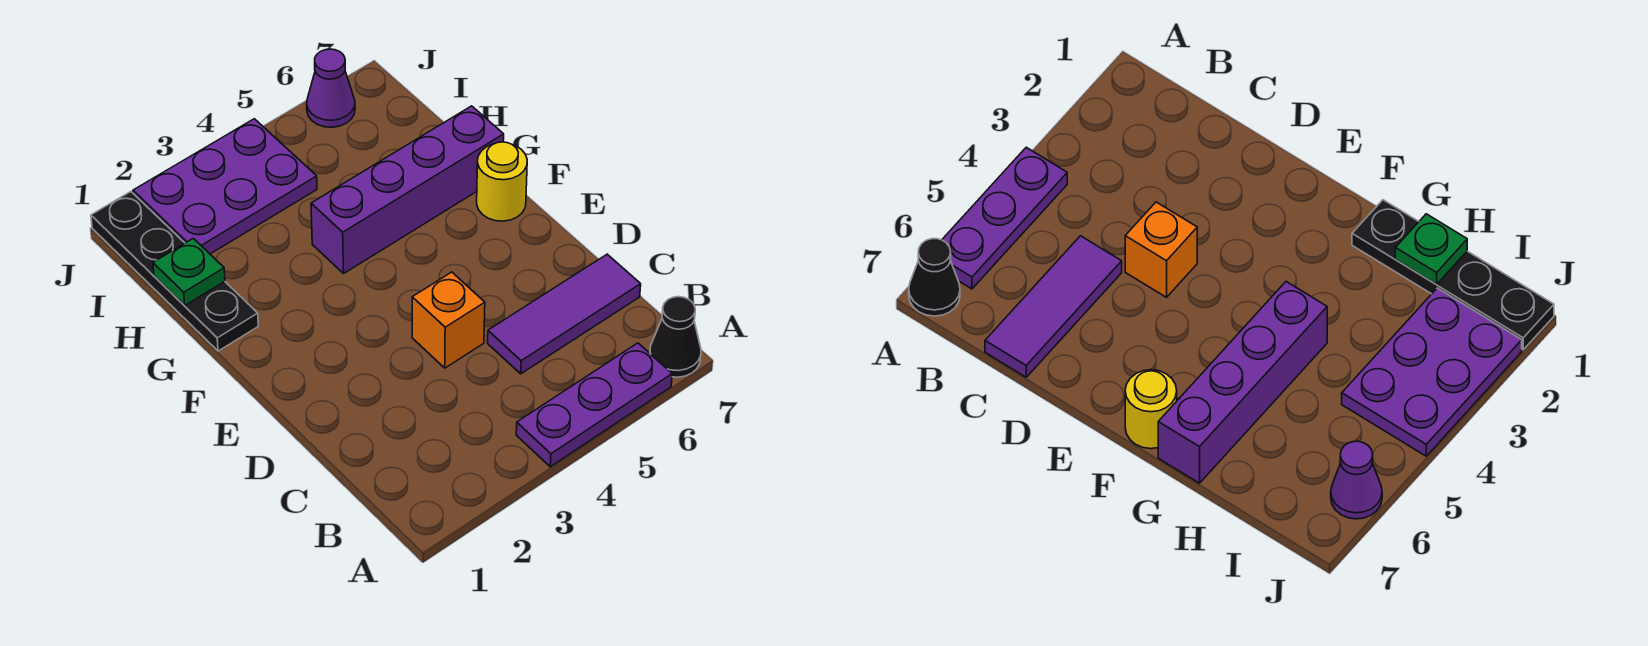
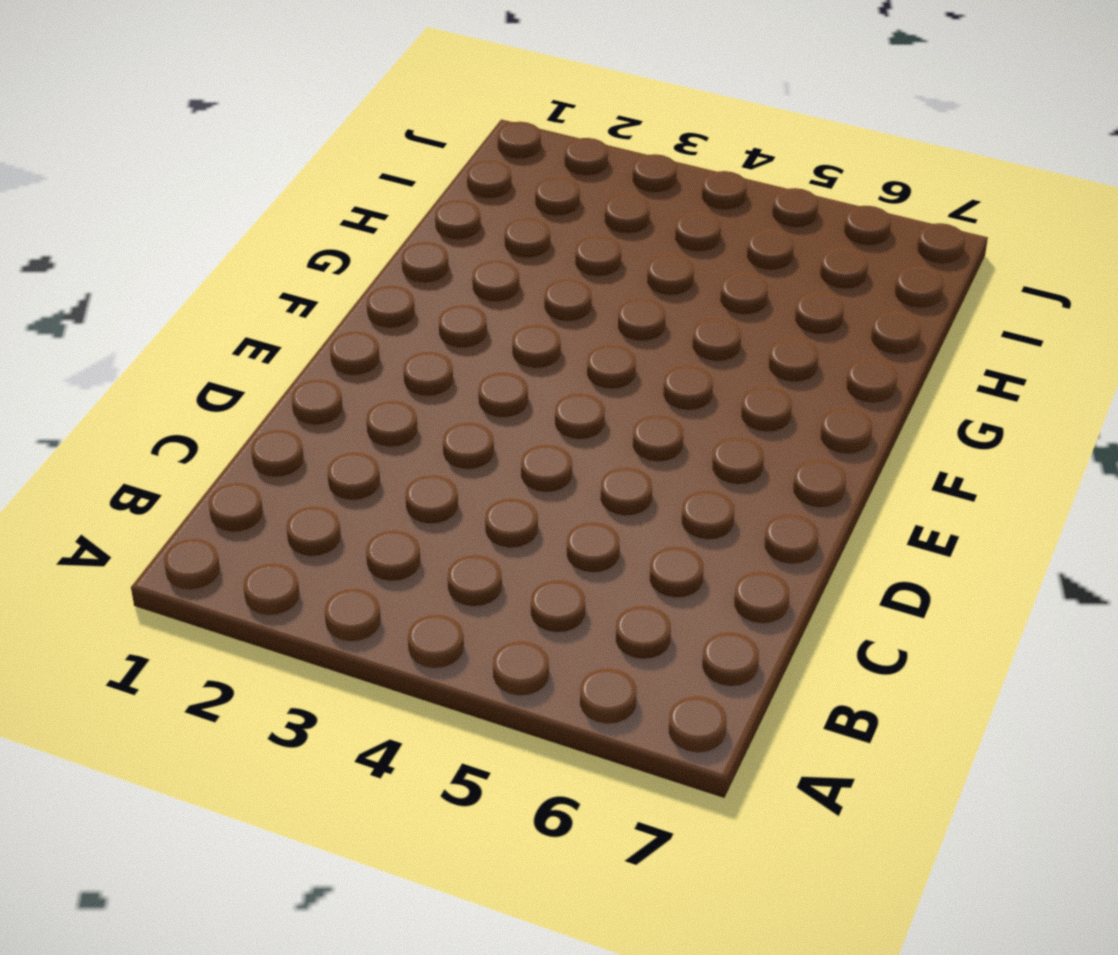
none -> purple 1x3 plate [516,343,672,467]
none -> black 1x1 cone [650,297,701,377]

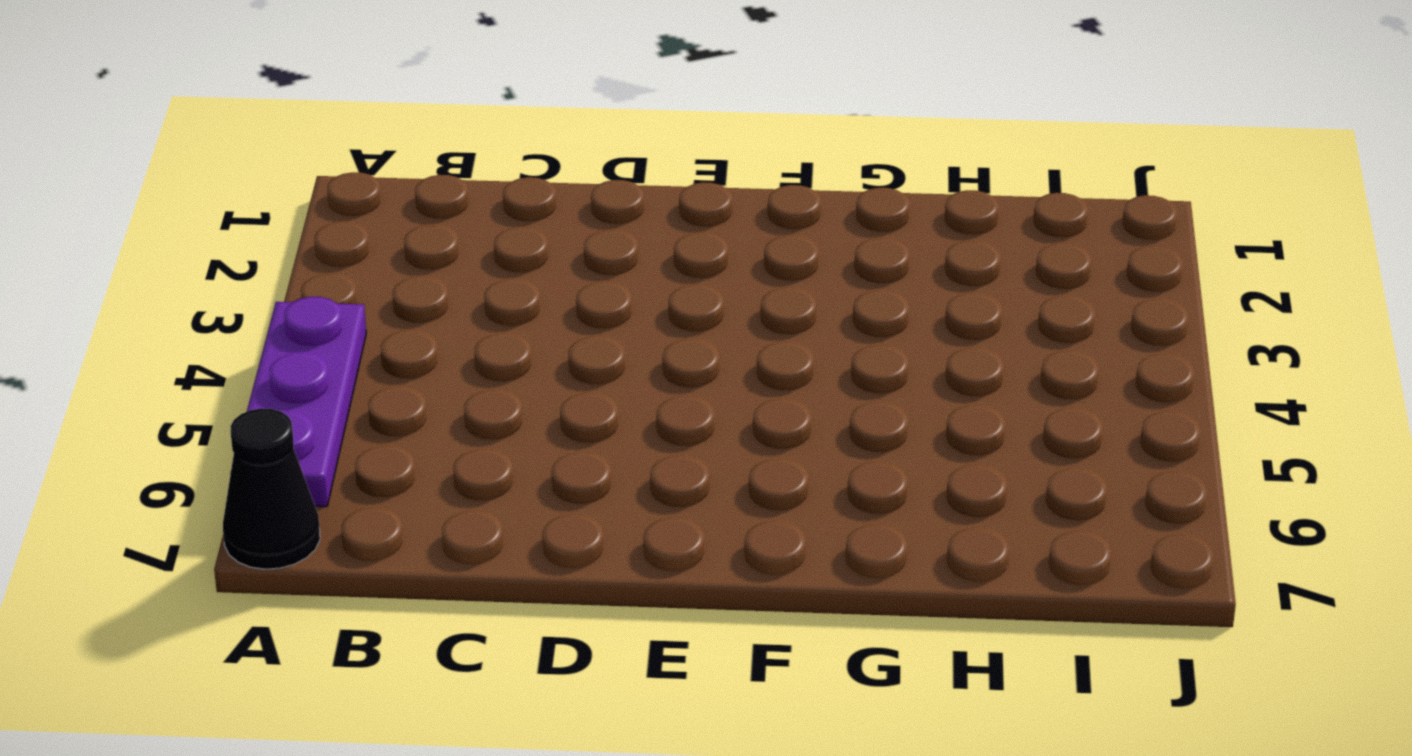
none -> purple 1x3 tile [488,254,641,374]
none -> orange 1x1 brick [412,272,485,368]

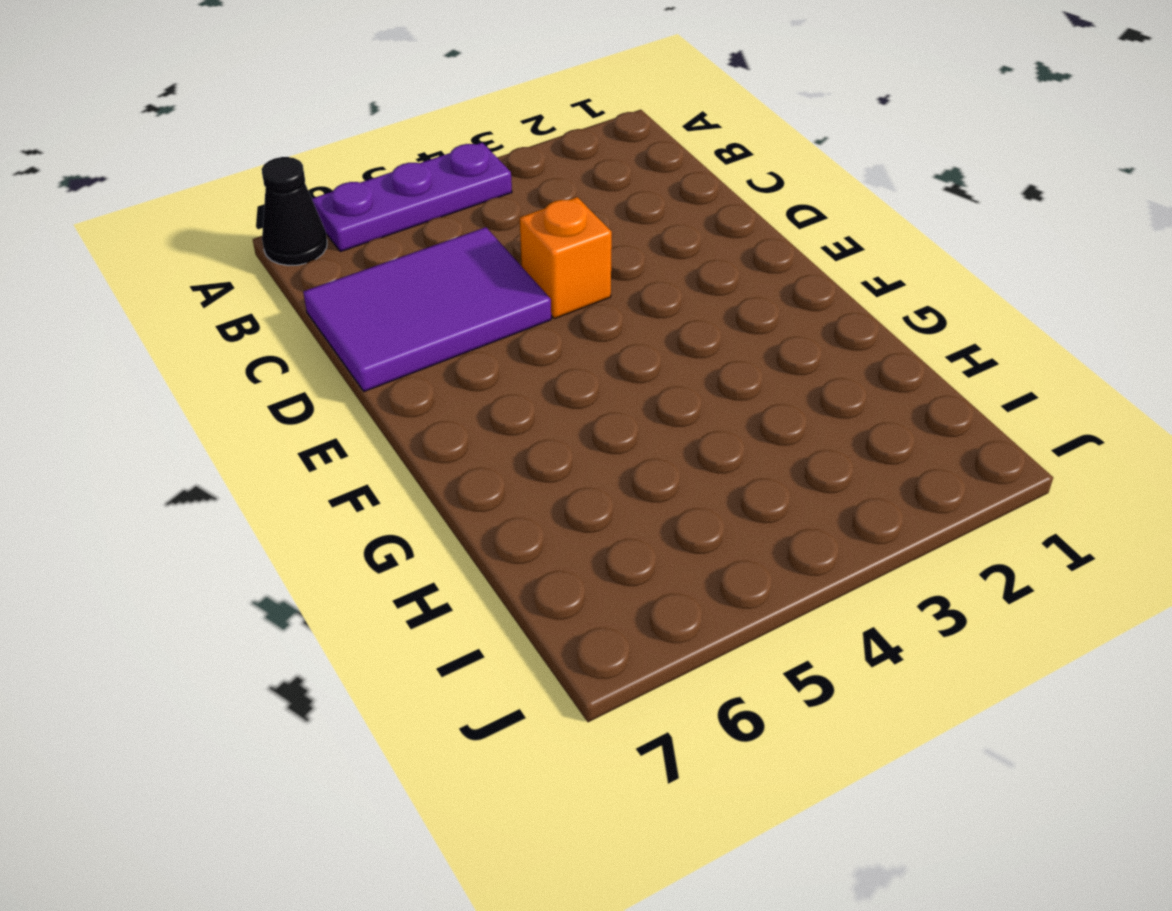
purple 2x3 tile [303,227,551,391] -> purple 1x3 tile [488,254,641,374]
none -> yellow 1x1 round brick [477,142,527,221]
none -> black 1x4 plate [91,192,258,351]

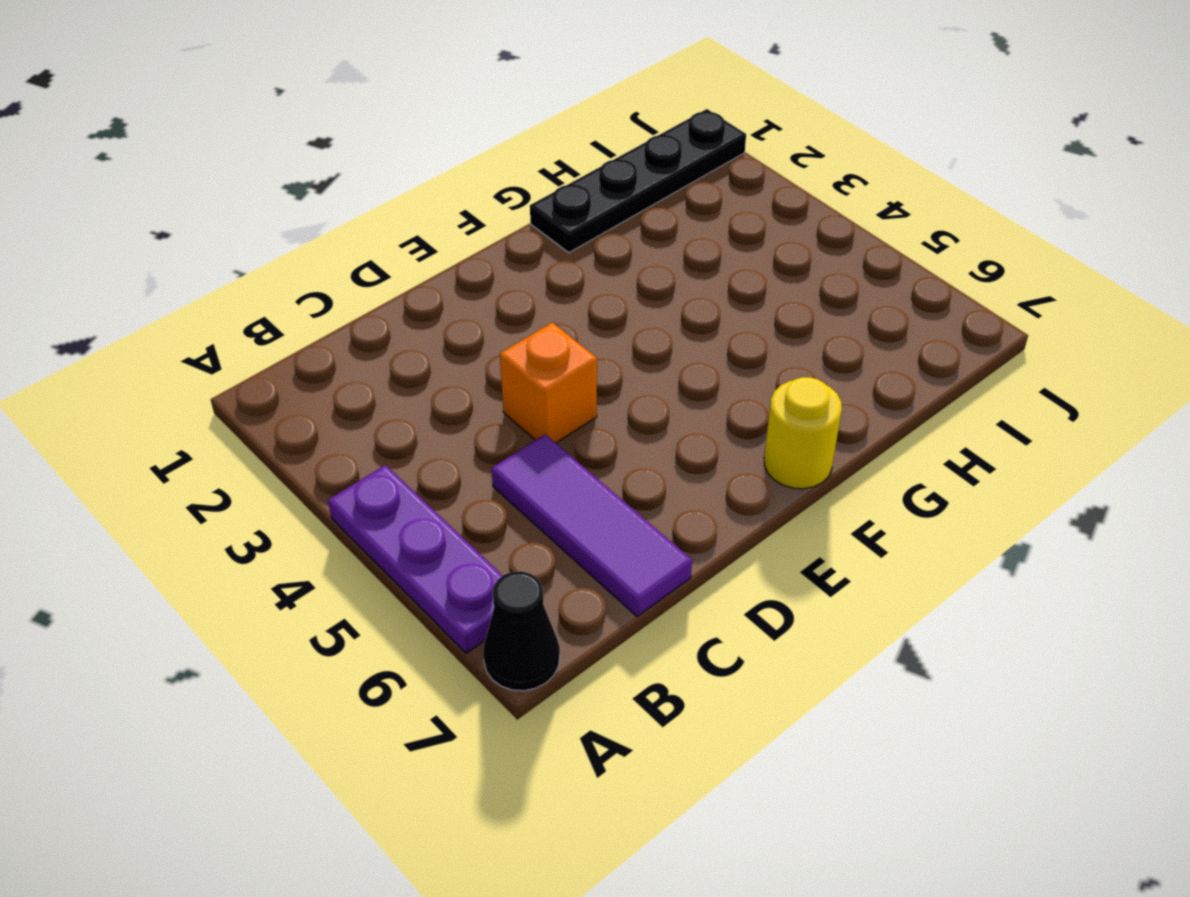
none -> purple 1x4 brick [311,106,504,273]
none -> purple 2x3 plate [133,119,317,254]

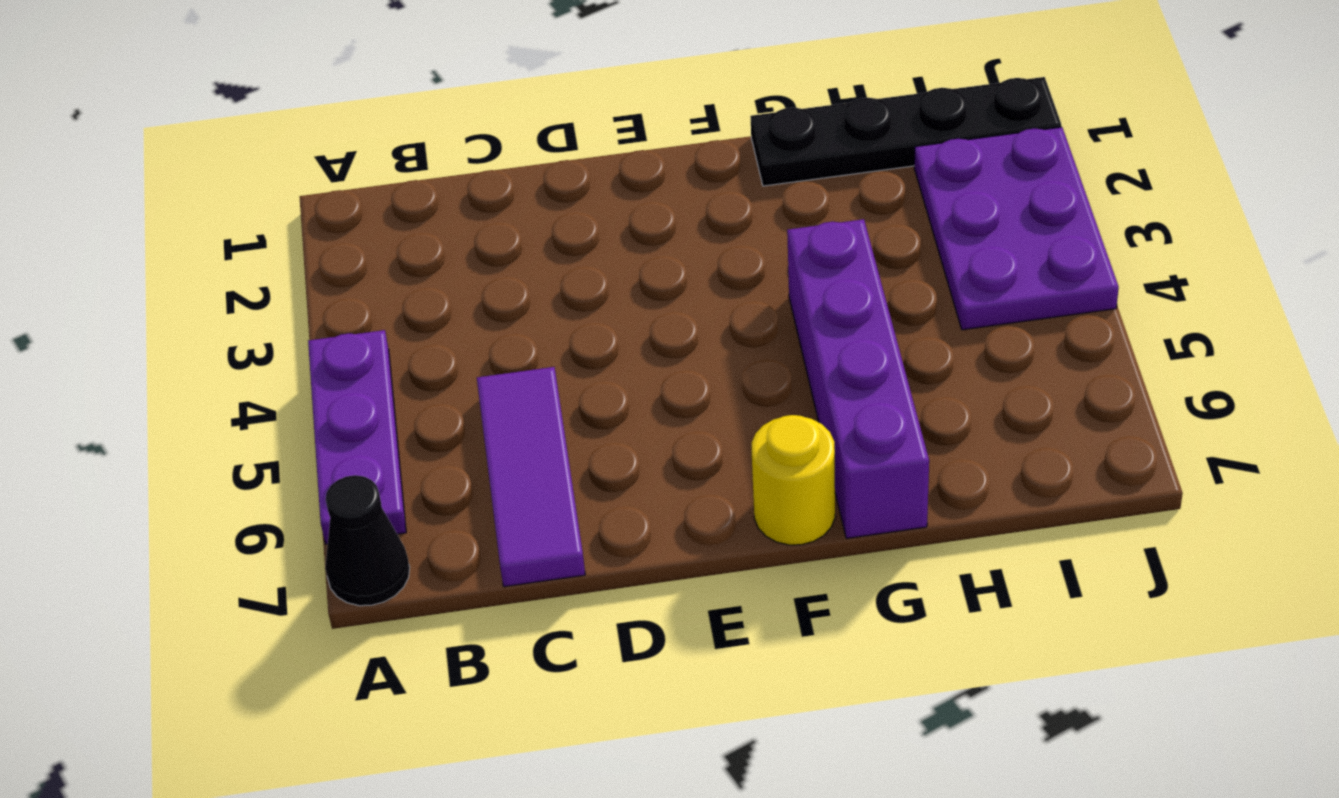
none -> orange 1x1 brick [412,272,485,368]
none -> purple 1x1 cone [307,49,355,127]

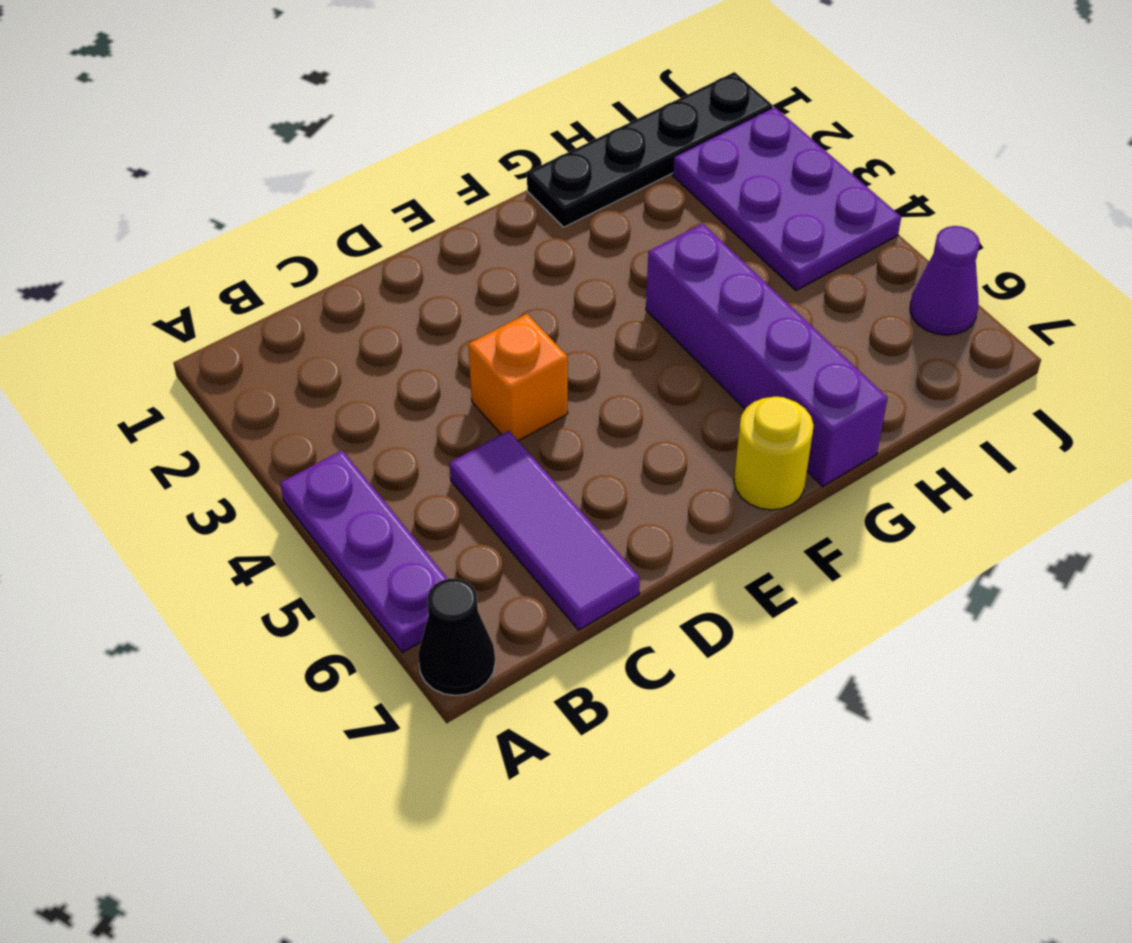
none -> green 1x1 plate [153,238,225,306]

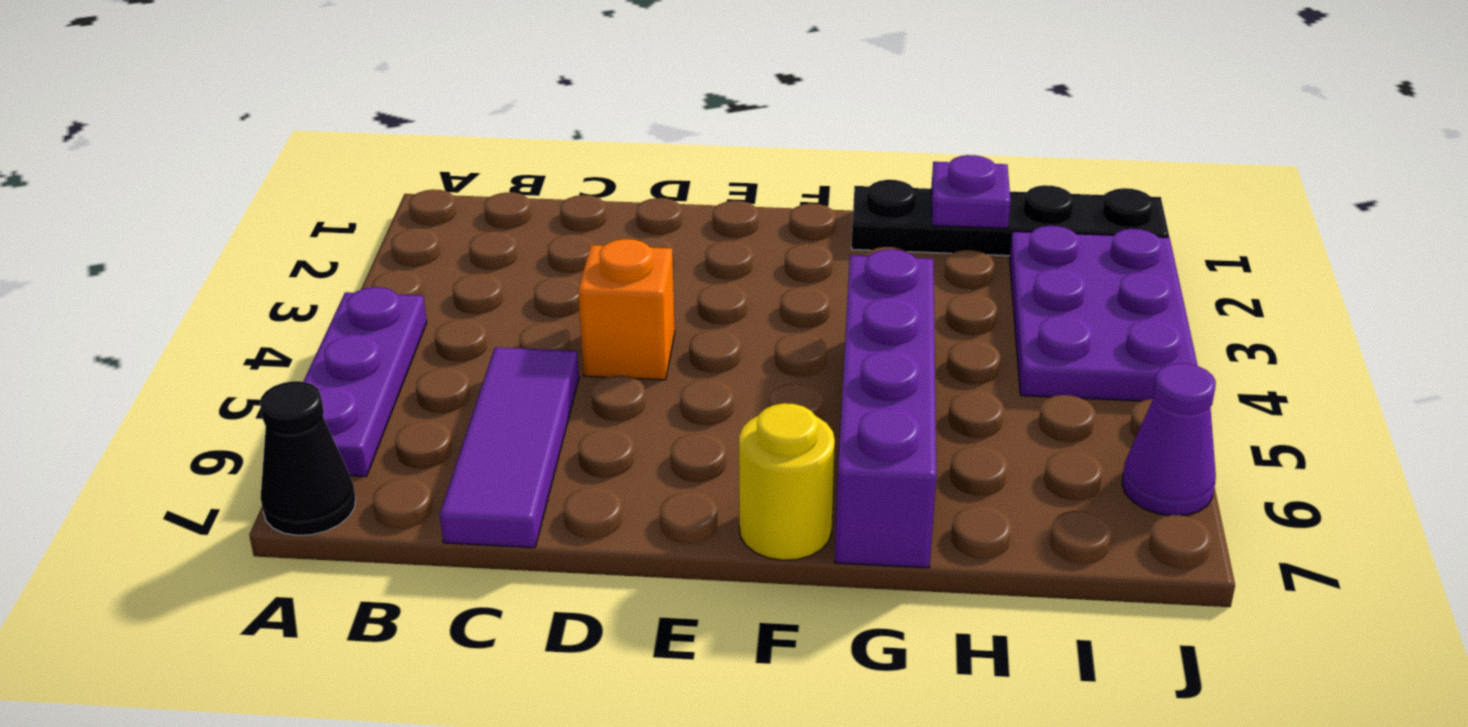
purple 1x1 plate [931,155,1011,228] -> green 1x1 plate [153,238,225,306]

